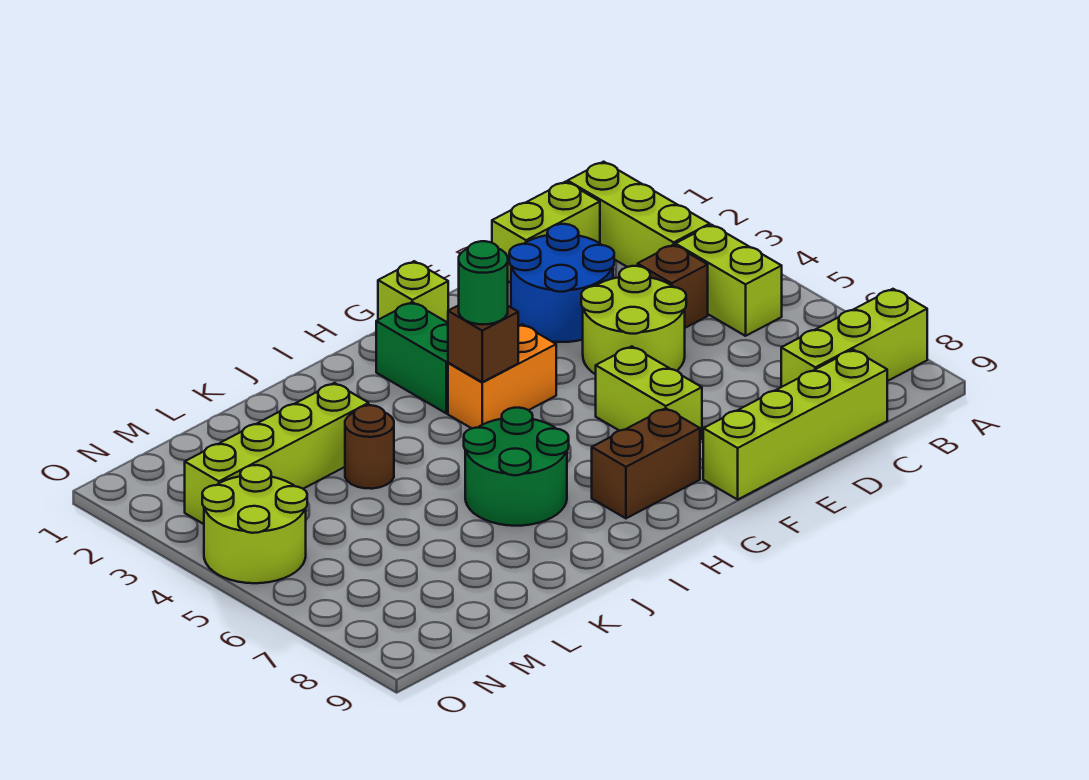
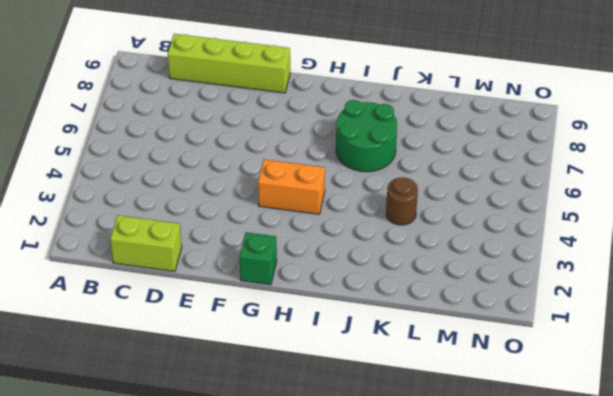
green 1x1 brick [239,232,277,285] -> lime 1x1 brick [378,261,448,323]
none -> lime 1x3 brick [781,289,927,387]
none -> lime 1x3 brick [568,162,710,267]
none -> lime 1x2 brick [675,225,782,336]

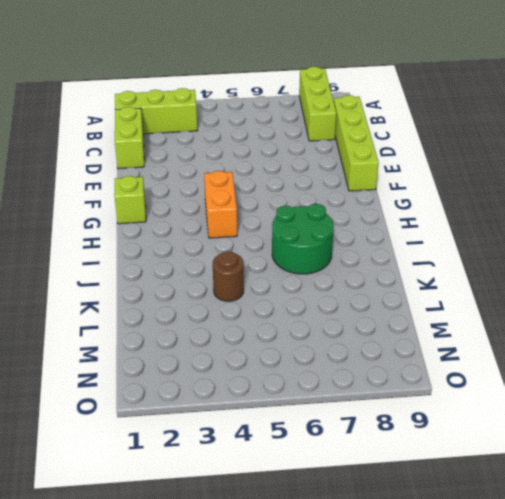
none -> lime 1x2 brick [675,225,782,336]
none -> brown 1x1 brick [638,244,708,328]
none -> blue 2x2 round brick [509,224,614,342]

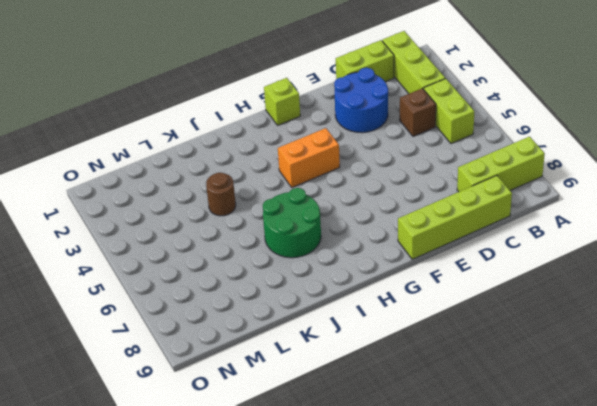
none -> lime 2x2 round brick [581,266,686,374]
none -> lime 1x2 brick [596,346,702,440]
none -> brown 1x2 brick [592,408,700,518]

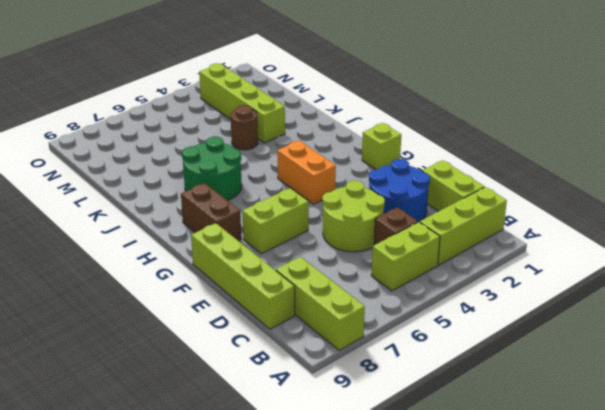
none -> green 1x2 brick [376,302,448,413]
none -> lime 2x2 round brick [202,465,307,583]
none -> brown 1x1 brick [448,305,518,382]

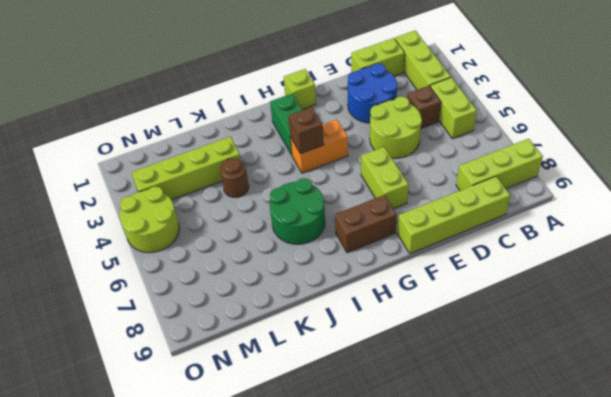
none -> green 1x1 round brick [459,241,508,324]

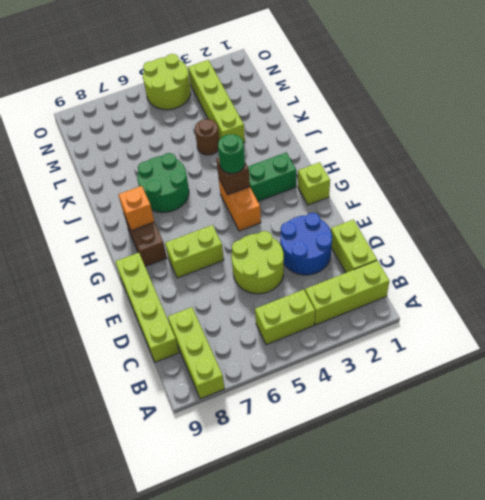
orange 1x1 brick [118,186,154,230] -> none
none -> brown 1x1 brick [638,244,708,328]

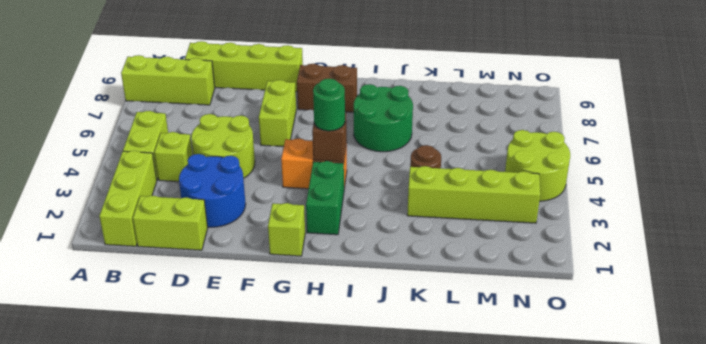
lime 1x1 brick [154,132,193,182] -> brown 1x1 brick [638,244,708,328]

